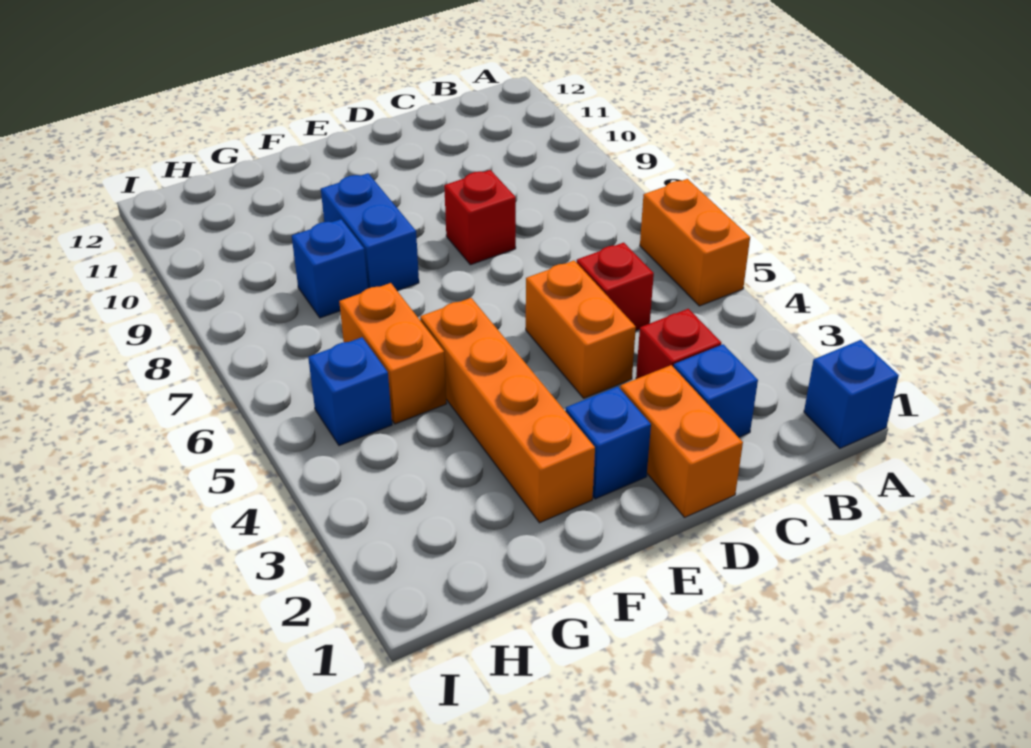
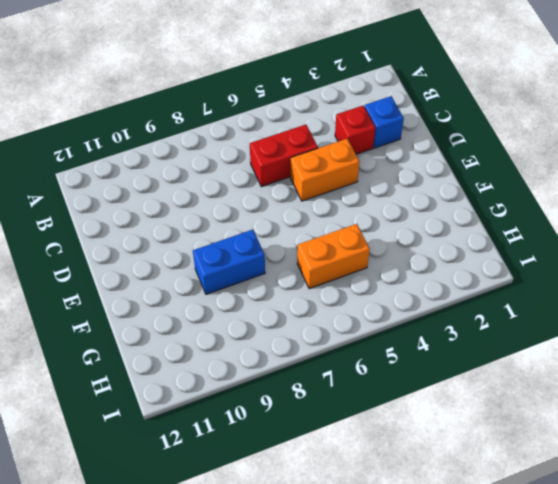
red 1x2 brick [249,124,318,187] -> red 1x1 brick [577,243,654,330]
none -> blue 1x1 brick [804,340,899,448]
none -> orange 1x2 brick [640,179,750,306]
none -> orange 1x2 brick [620,365,743,517]

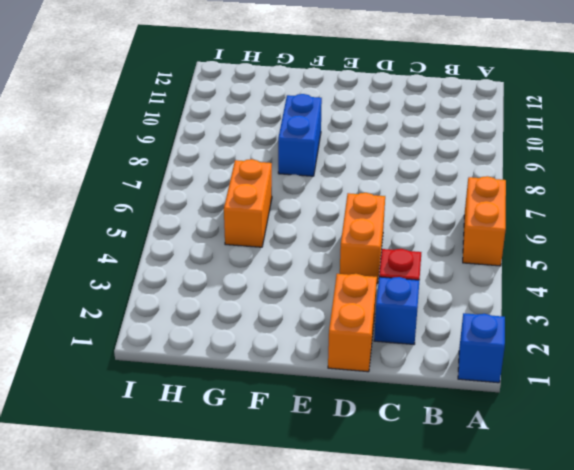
none -> red 1x1 brick [577,243,654,330]
none -> red 1x1 brick [444,170,516,265]
none -> blue 1x1 brick [565,387,651,499]

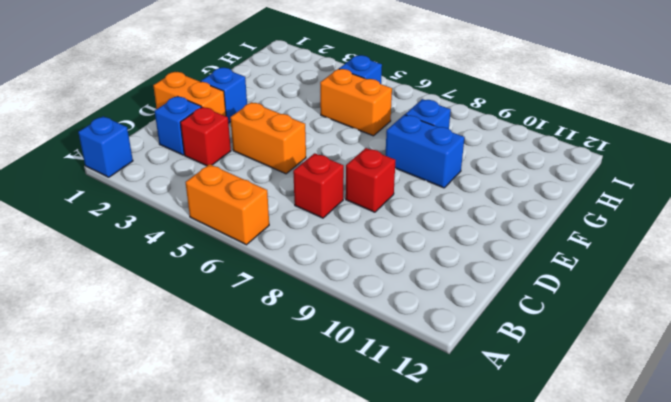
red 1x1 brick [293,153,344,218] -> red 1x1 brick moved to [577,243,654,330]
none -> orange 1x4 brick [420,298,595,523]

